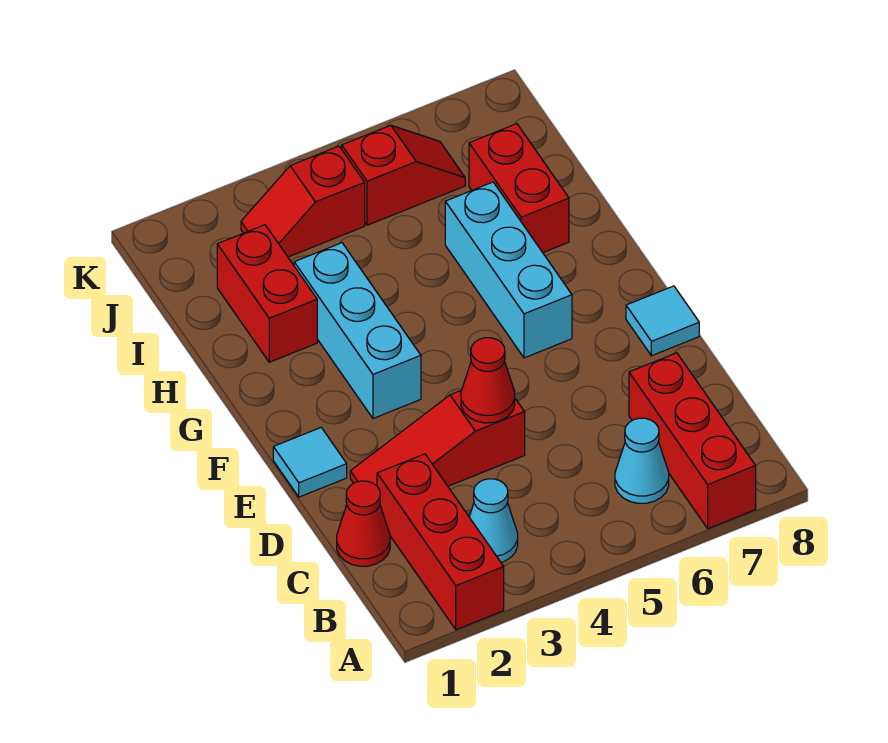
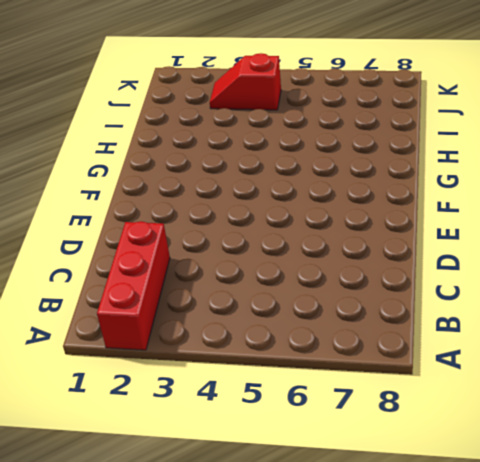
none -> red 1x3 brick [629,353,756,529]
none -> cyan 1x1 cone [469,479,518,562]
none -> cyan 1x1 cone [615,418,669,503]

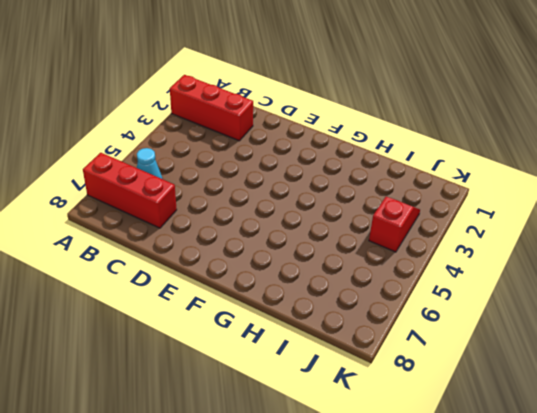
none -> cyan 1x1 cone [469,479,518,562]
none -> red 1x1 cone [337,481,390,566]
none -> red 1x3 slope [350,391,525,486]

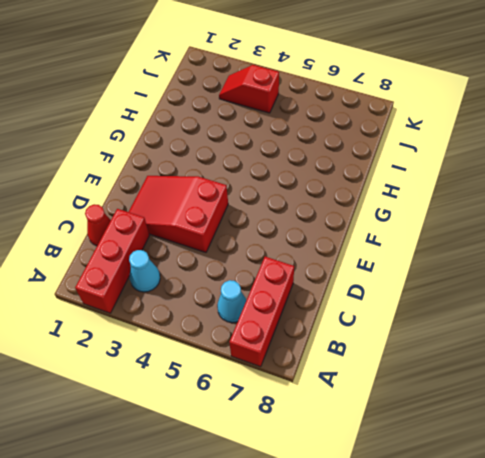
red 2x3 slope [129,176,228,252] -> red 1x3 slope [350,391,525,486]
none -> cyan 1x1 tile [273,428,347,497]
none -> cyan 1x1 tile [626,286,699,356]
none -> cyan 1x3 brick [294,243,421,418]

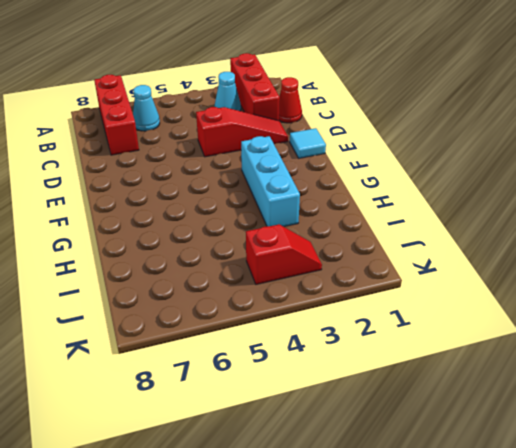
none -> cyan 1x1 tile [626,286,699,356]
none -> cyan 1x3 brick [445,182,572,358]
none -> red 1x2 brick [217,225,317,362]

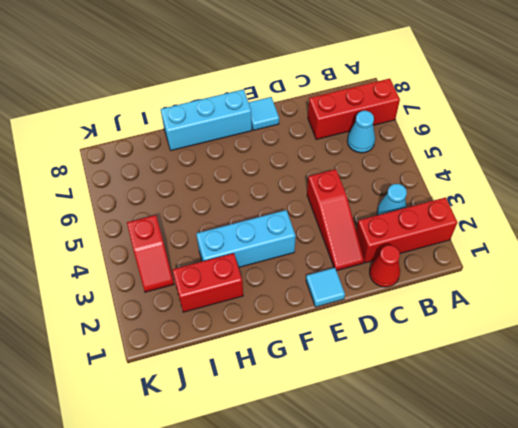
cyan 1x3 brick [161,89,252,150] -> cyan 1x3 brick moved to [445,182,572,358]
none -> red 1x2 brick [469,124,569,252]
none -> red 1x2 slope [342,125,465,225]
none -> red 1x1 cone [461,338,515,423]

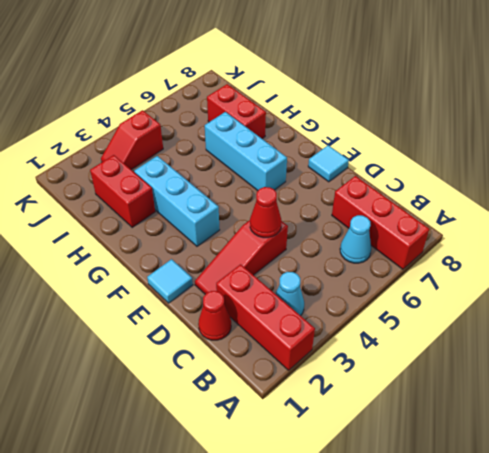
none -> red 1x2 slope [342,125,465,225]

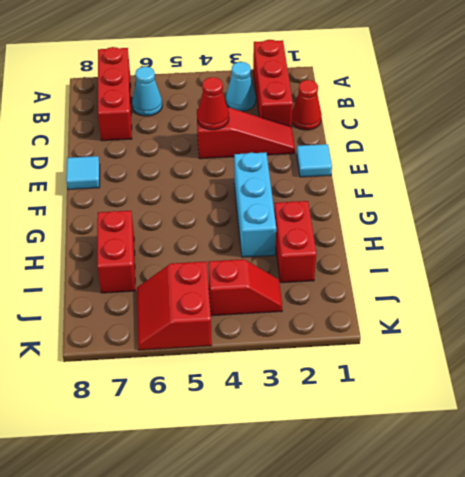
red 2x2 slope [137,261,212,350] -> red 1x2 slope [342,125,465,225]
none -> cyan 1x3 brick [445,182,572,358]

